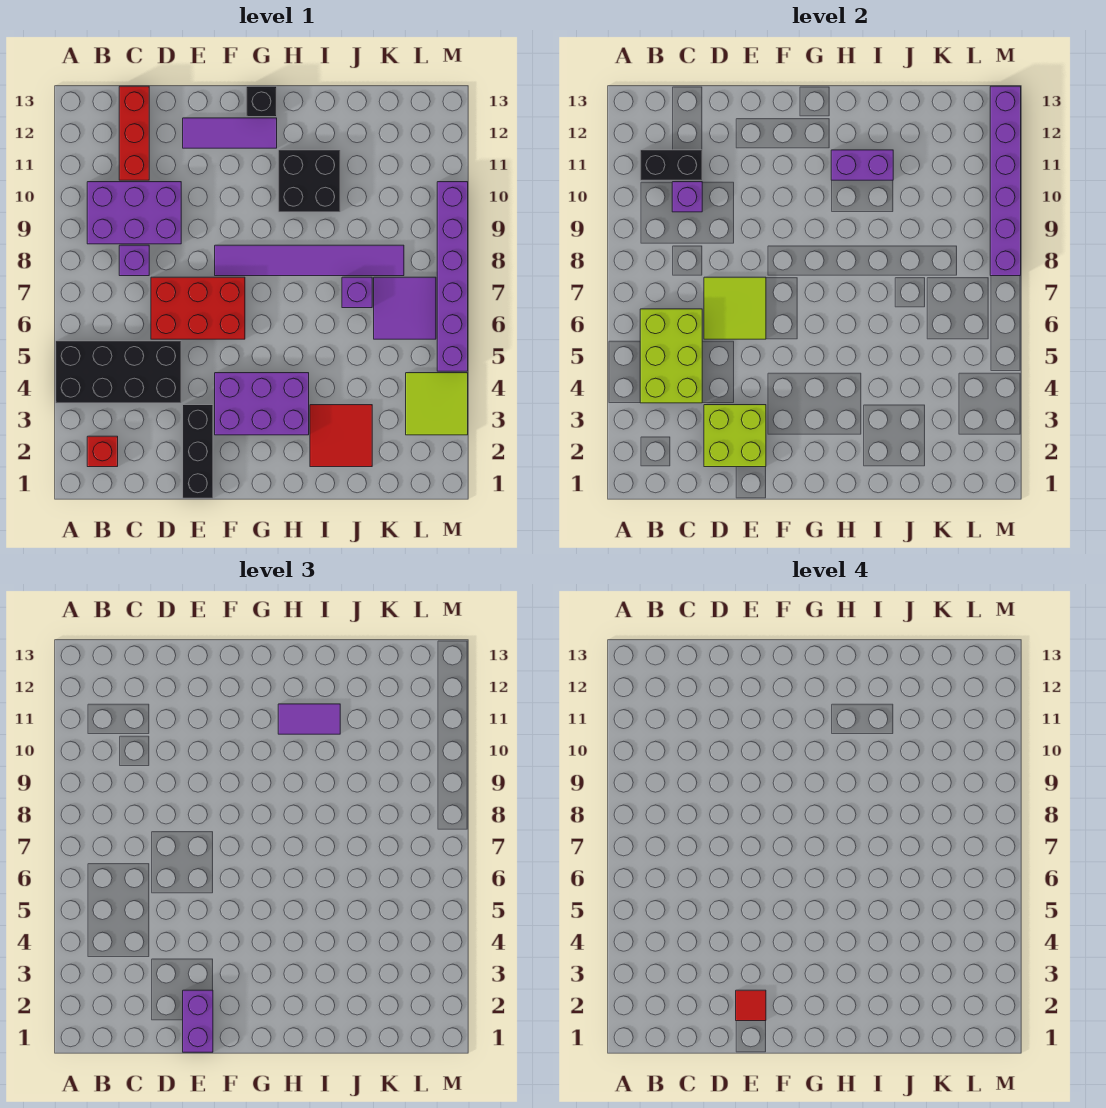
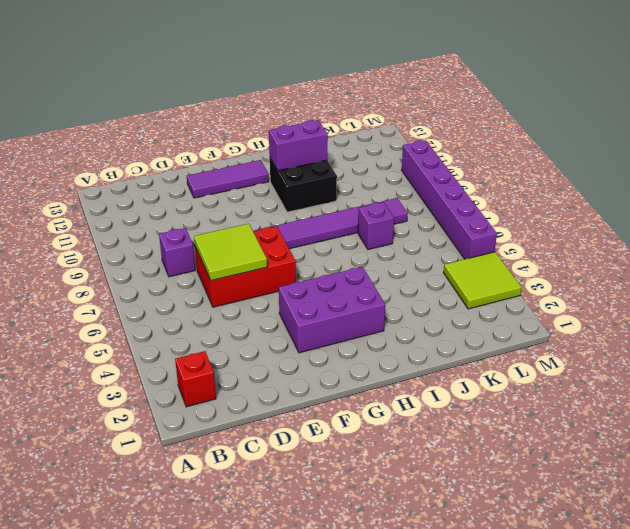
none -> black 2x4 brick [56,341,181,403]
none -> purple 2x3 brick [87,182,181,244]
none -> red 1x3 brick [119,86,149,180]

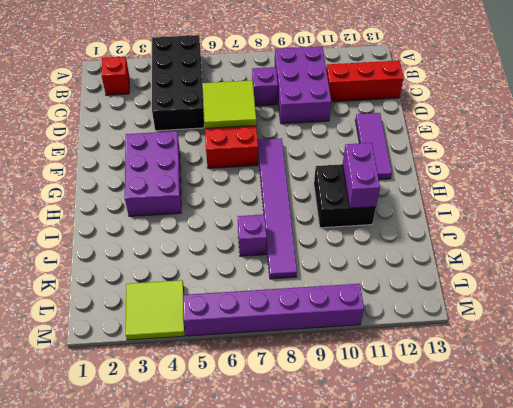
none -> black 1x3 brick [183,405,213,498]
none -> black 1x1 brick [246,86,277,117]
none -> red 2x2 tile [310,405,372,467]

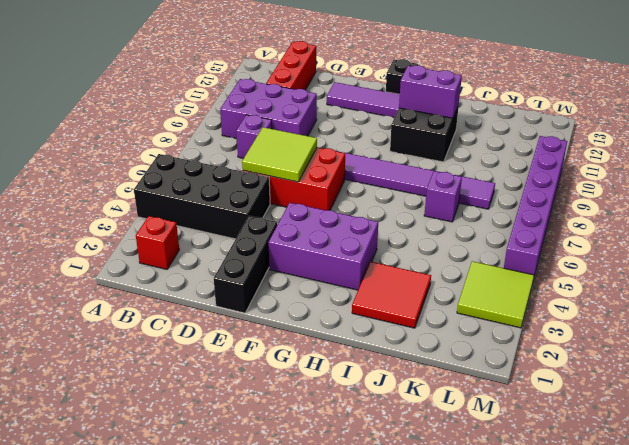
none -> purple 2x2 tile [374,277,436,339]
none -> lime 2x3 brick [640,309,702,403]
none -> black 1x2 brick [640,150,702,180]

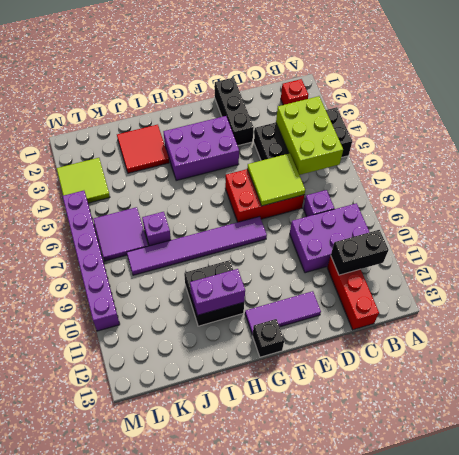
none -> purple 1x1 brick [672,182,702,212]
none -> lime 2x2 brick [704,405,766,467]
none -> purple 1x6 brick [990,86,1021,276]

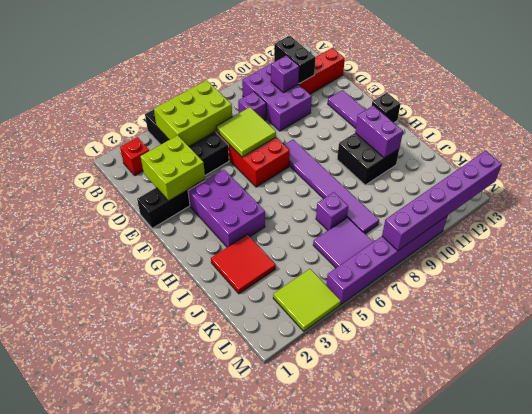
none -> purple 1x2 brick [183,990,213,1052]
none -> purple 1x2 tile [278,704,340,734]
none -> red 1x1 tile [736,990,766,1021]

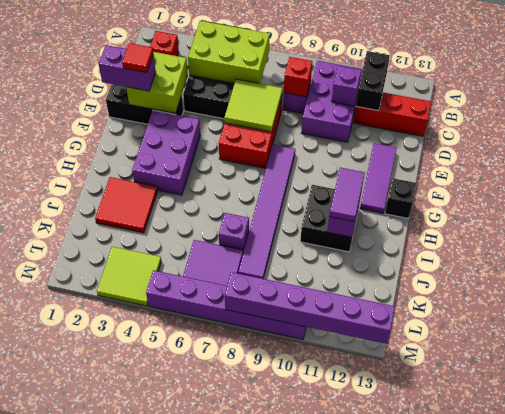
red 1x1 brick [284,57,312,97] -> none

